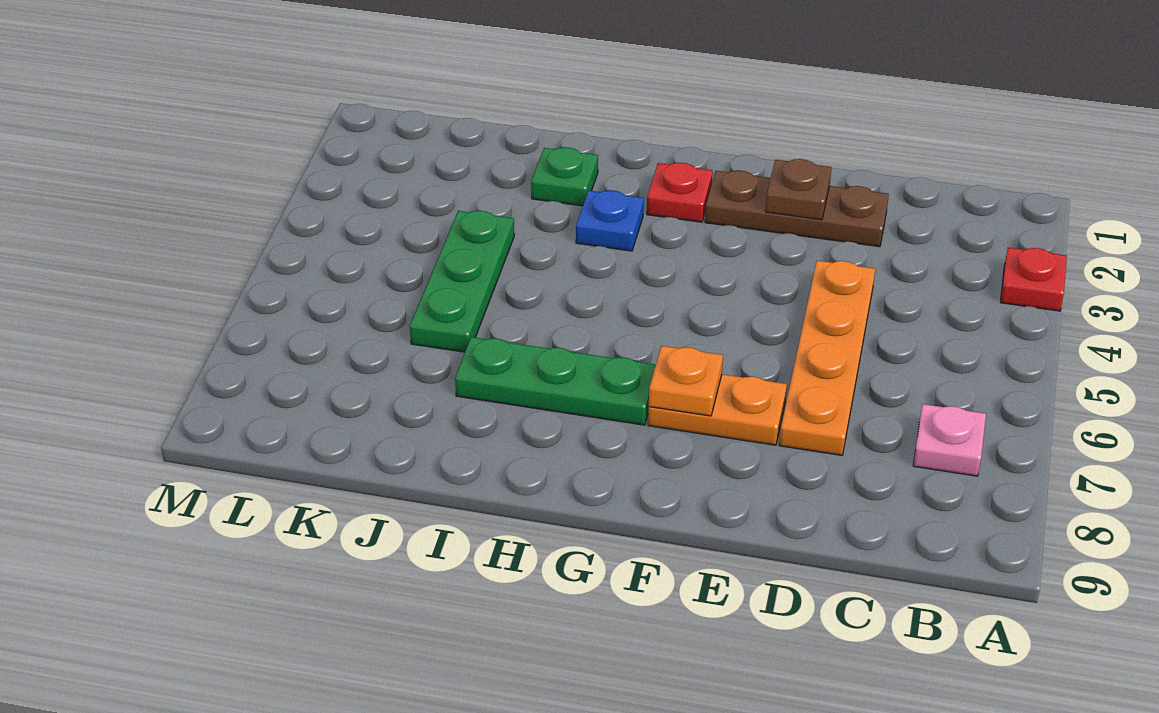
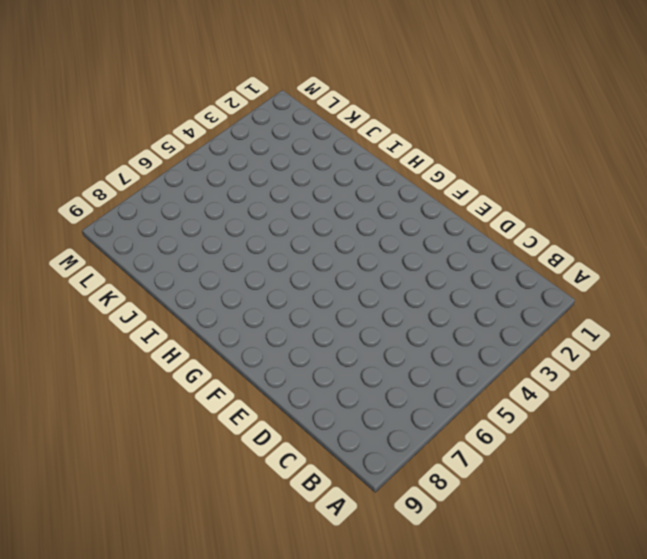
none -> red 1x1 plate [1000,248,1067,311]
none -> pink 1x1 plate [913,404,986,476]
none -> brown 1x3 plate [705,170,889,247]

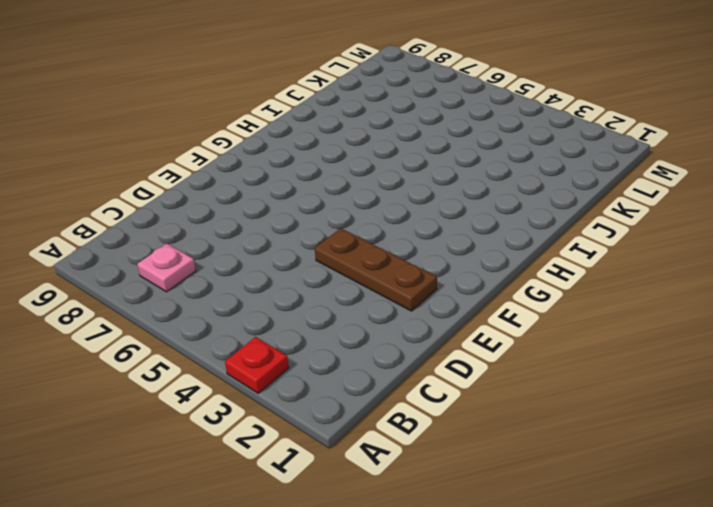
brown 1x3 plate [315,228,437,311] -> brown 1x3 plate turned to [705,170,889,247]
none -> orange 1x4 plate [779,261,875,455]
none -> orange 1x2 plate [648,374,787,445]
none -> red 1x1 plate [647,163,713,222]

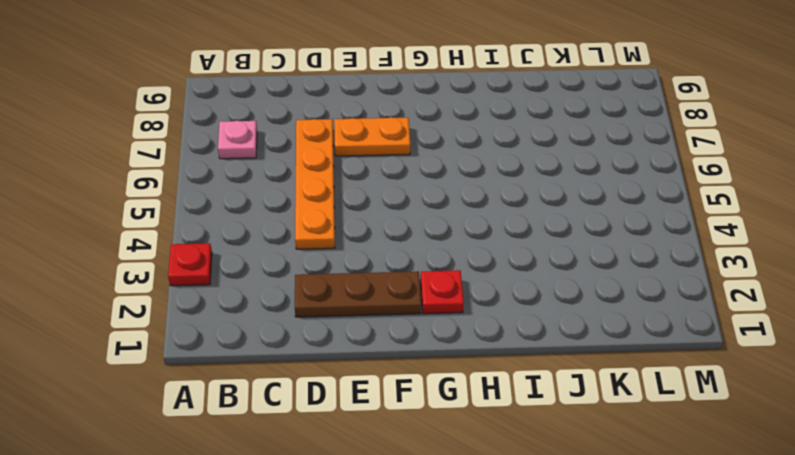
none -> green 1x3 plate [455,337,656,425]
none -> blue 1x1 plate [576,190,644,251]
none -> green 1x1 plate [531,147,598,206]

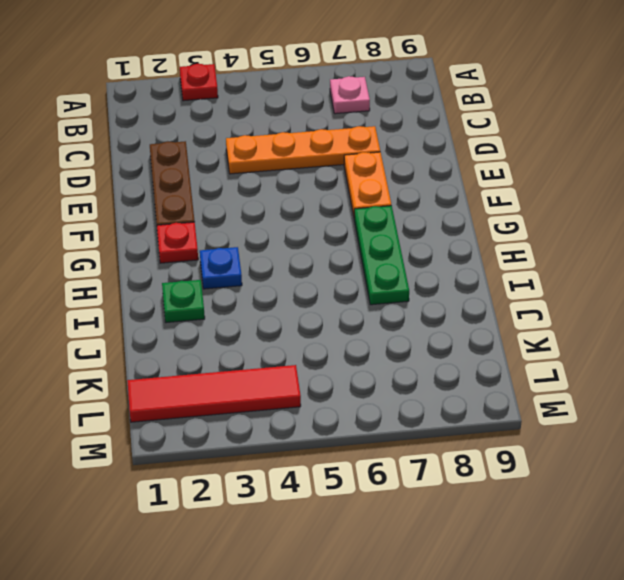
red 1x4 tile [127,365,301,422] -> none
none -> green 1x3 plate [410,211,514,352]
none -> brown 1x1 plate [765,159,832,220]
none -> orange 1x1 plate [649,346,723,416]

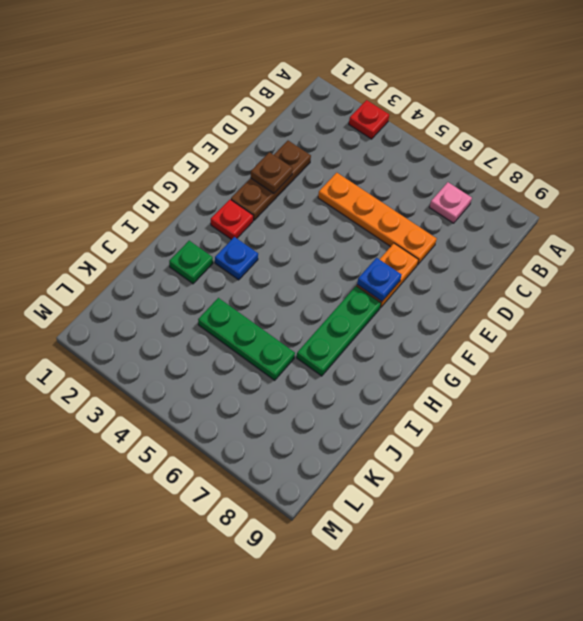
blue 1x1 plate [357,258,402,301] -> orange 1x1 plate [649,346,723,416]

